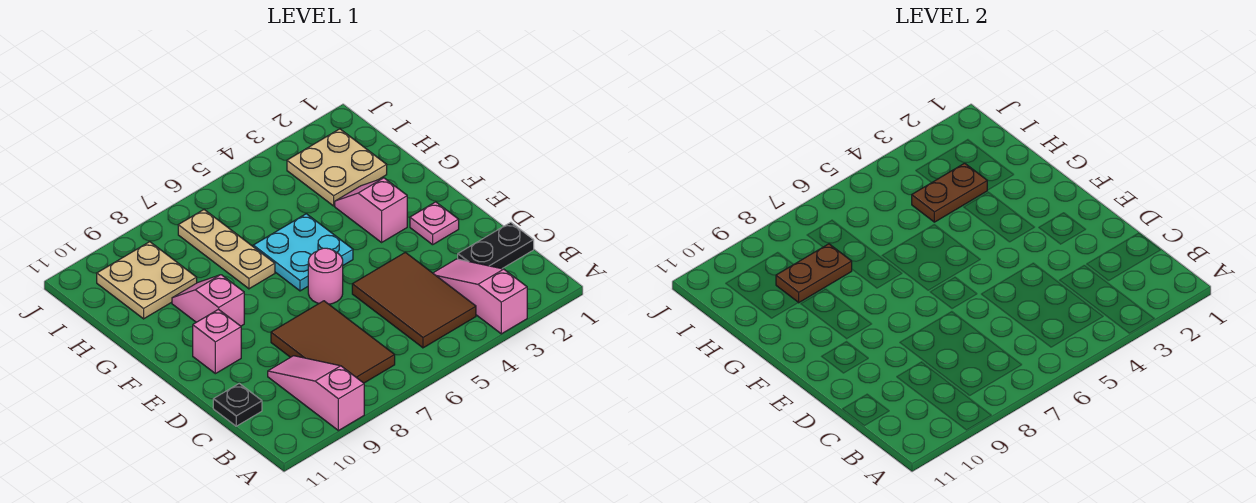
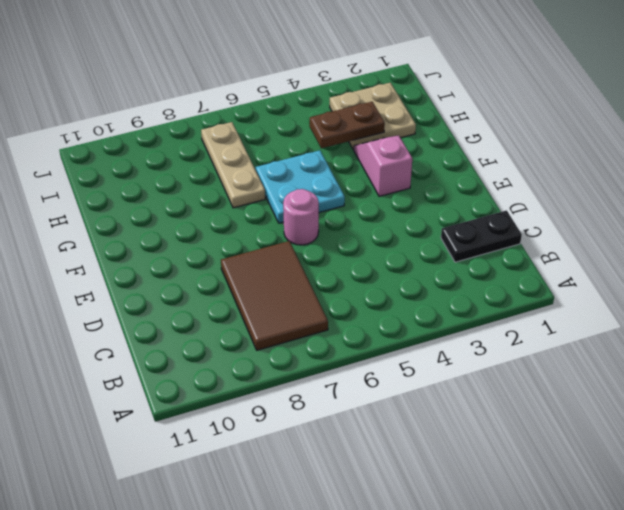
none -> pink 1x3 slope [433,259,527,334]
none -> pink 1x3 slope [268,356,364,431]
none -> brown 2x3 tile [352,252,476,348]

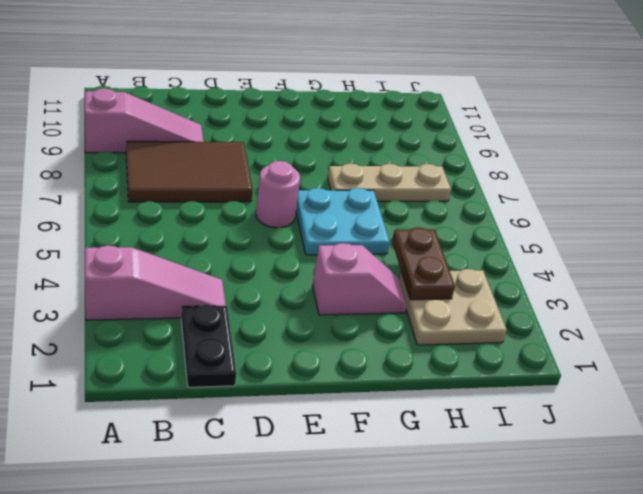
none -> brown 2x3 tile [352,252,476,348]
none -> black 1x1 plate [213,384,262,426]
none -> pink 1x1 plate [410,202,459,245]

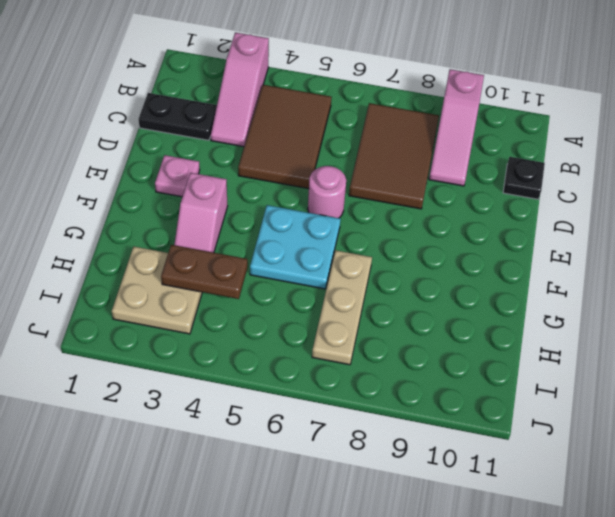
none -> pink 1x1 brick [193,309,241,374]
none -> pink 1x2 slope [172,275,244,326]
none -> tan 2x2 plate [97,242,197,319]

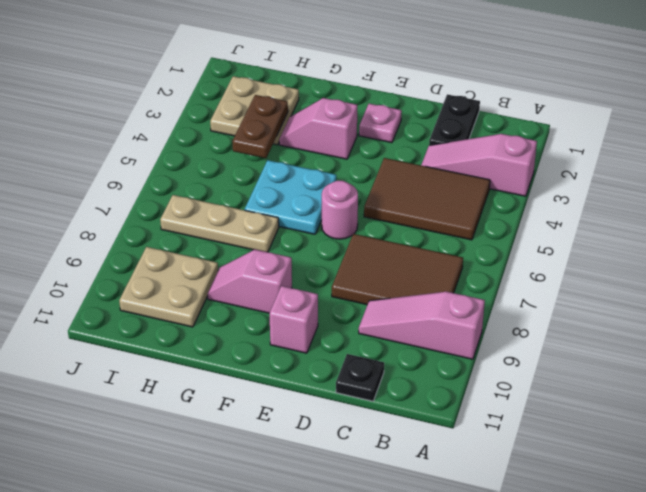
none -> brown 1x2 plate [776,244,852,303]

